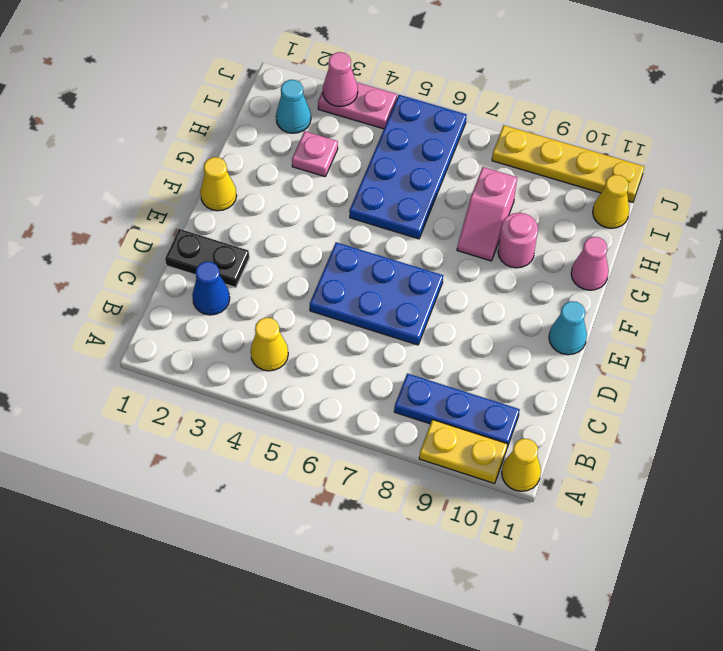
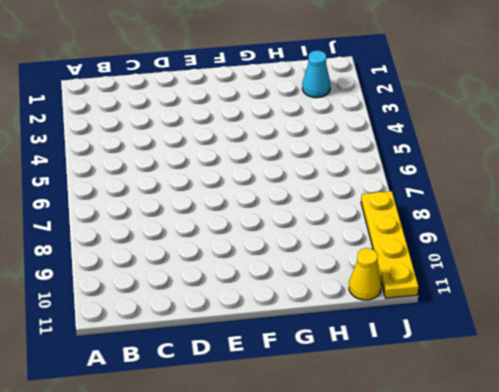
none -> yellow 1x2 plate [419,420,507,484]
none -> yellow 1x1 cone [502,439,541,491]
none -> yellow 1x1 cone [251,318,288,371]

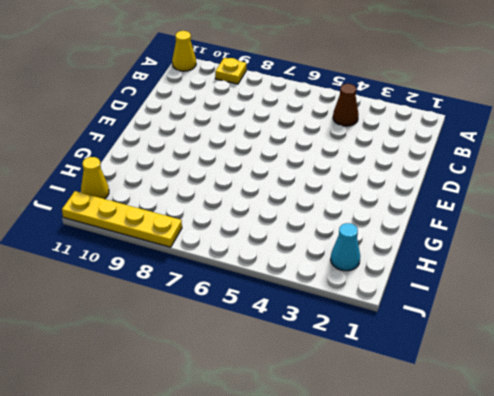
yellow 1x1 plate [215,58,246,84] -> yellow 1x2 plate [419,420,507,484]
brown 1x1 cone [333,84,359,126] -> yellow 1x1 cone [251,318,288,371]
none -> blue 1x3 plate [394,373,520,447]
none -> blue 1x1 cone [192,262,230,315]
none -> black 1x2 plate [165,229,249,288]

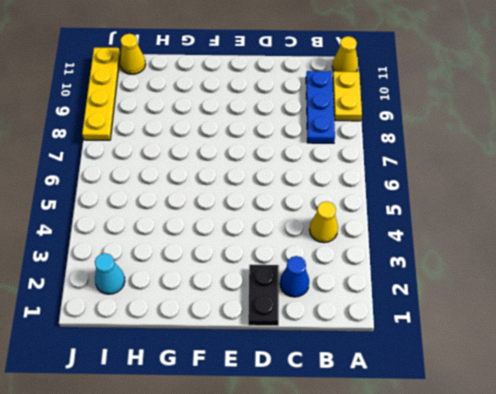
none -> blue 2x3 plate [310,242,443,345]
none -> cyan 1x1 cone [549,301,587,355]
none -> yellow 1x1 cone [200,157,237,211]

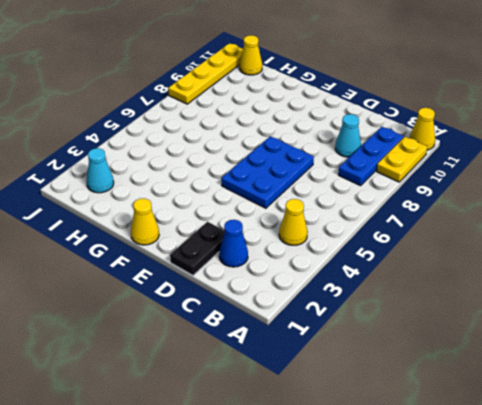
cyan 1x1 cone [335,114,361,157] -> cyan 1x1 cone moved to [549,301,587,355]
none -> blue 2x4 plate [349,95,466,239]
none -> pink 1x2 slope [457,167,517,261]
none -> pink 1x1 round brick [498,213,538,268]

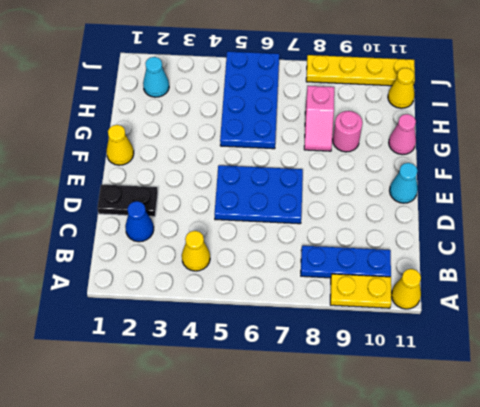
none -> pink 1x1 plate [292,131,338,177]
none -> pink 1x2 plate [318,83,397,129]
none -> pink 1x1 cone [323,52,358,107]

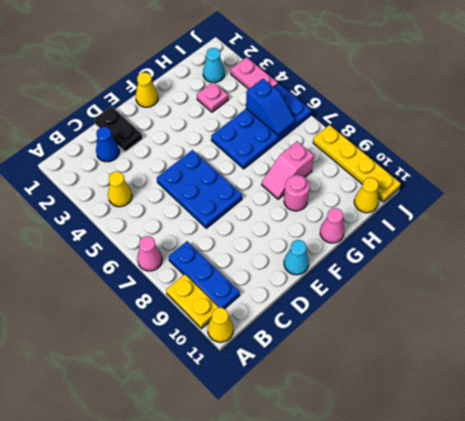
pink 1x1 cone [137,236,162,271] -> pink 1x1 cone moved to [323,52,358,107]
blue 1x2 slope [246,79,295,136] -> none

